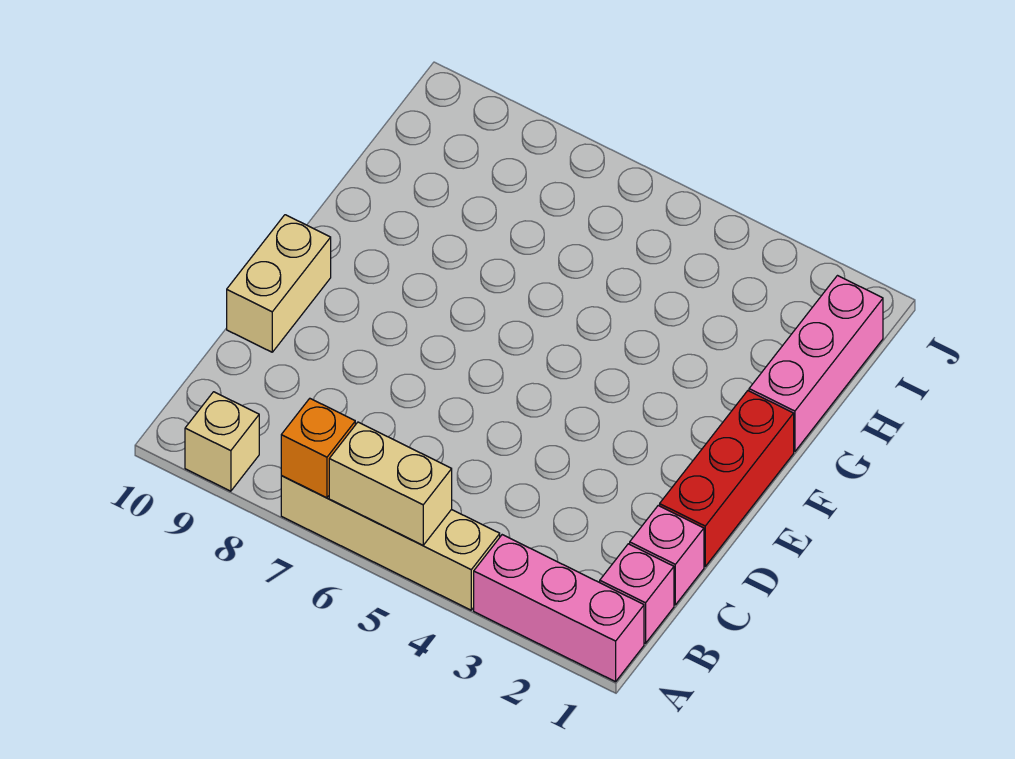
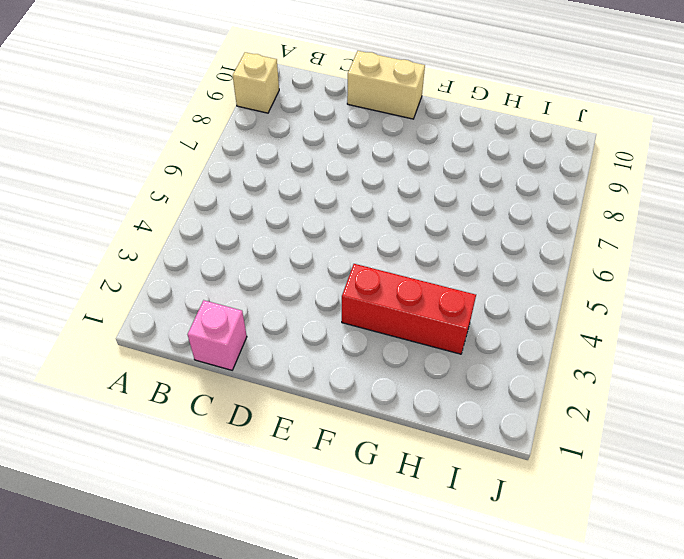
red 1x3 brick [342,264,476,354] -> red 1x3 brick moved to [660,391,794,566]
none -> pink 1x3 brick [474,535,644,682]
none -> tan 1x4 brick [281,476,500,610]

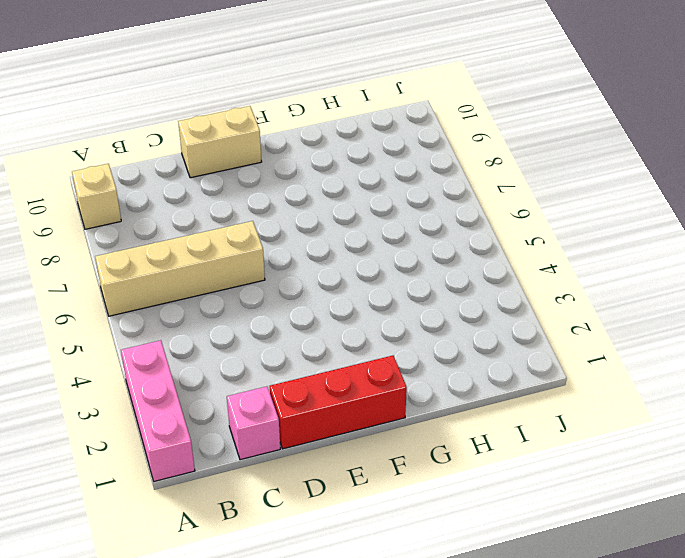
tan 1x4 brick [95,221,265,316] -> tan 1x4 brick turned to [281,476,500,610]
none -> pink 1x1 brick [600,544,674,643]
none -> pink 1x3 brick [749,276,883,452]

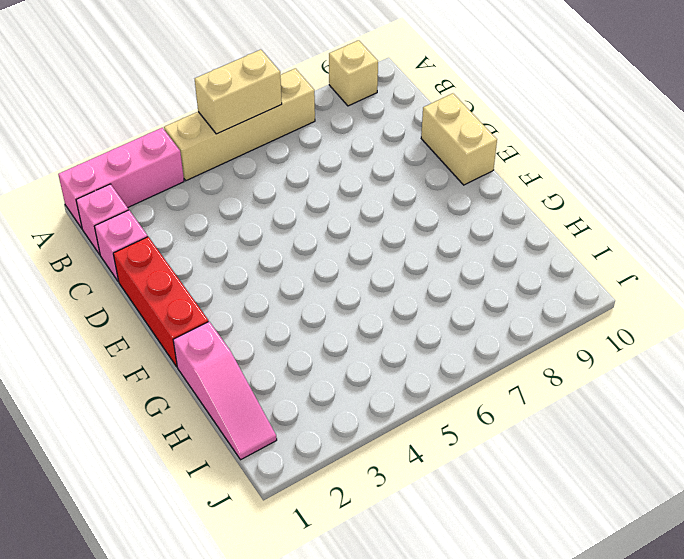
pink 1x3 slope [173,322,277,460] -> pink 1x3 brick [749,276,883,452]
none -> orange 1x1 brick [281,399,355,498]

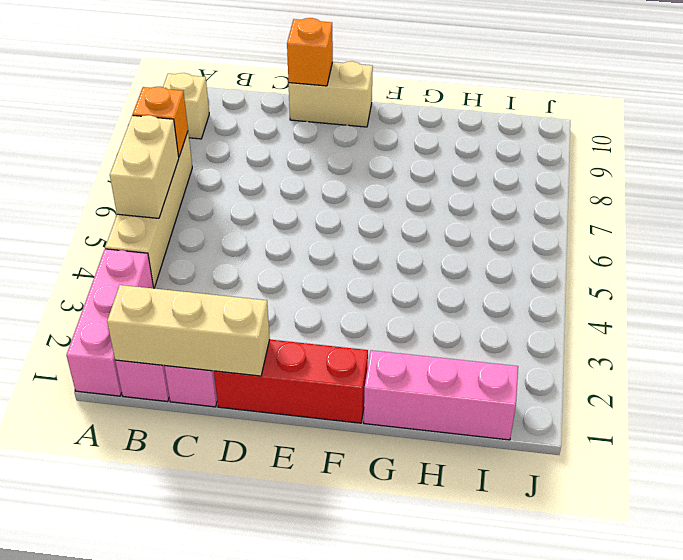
tan 1x3 brick [107,285,270,376] -> none
orange 1x1 brick [287,18,333,86] -> none

